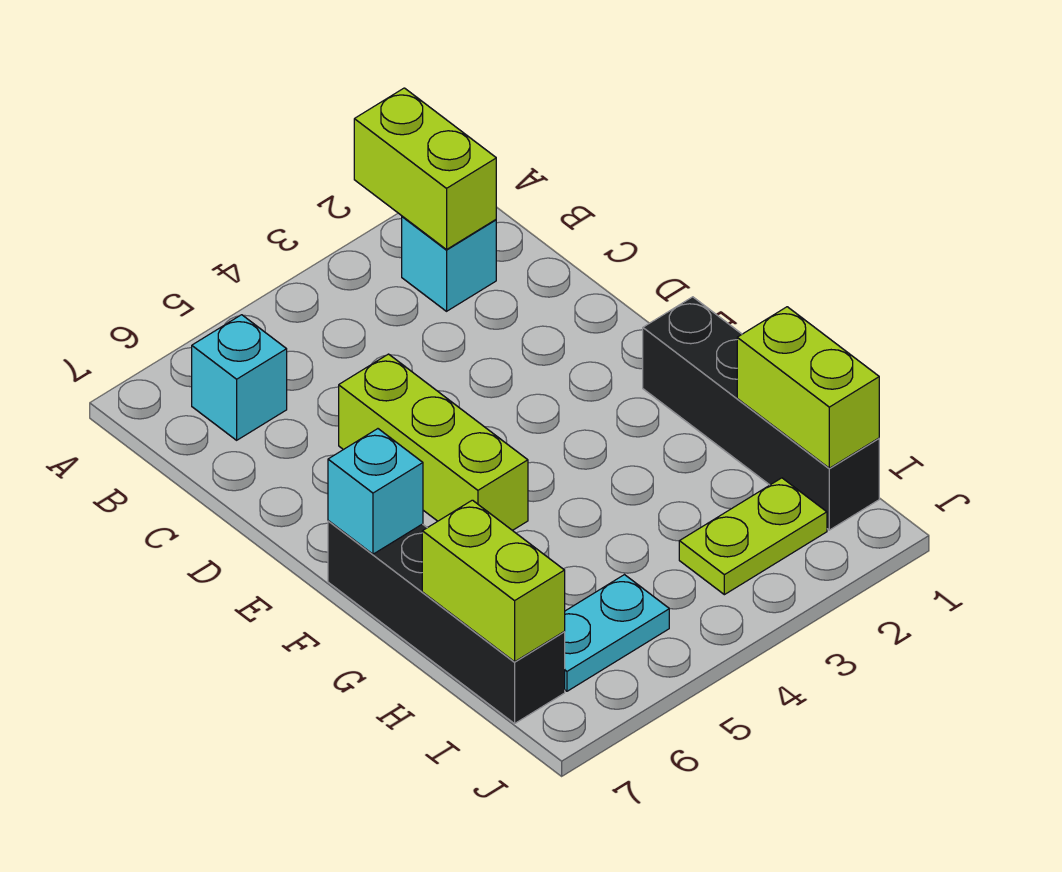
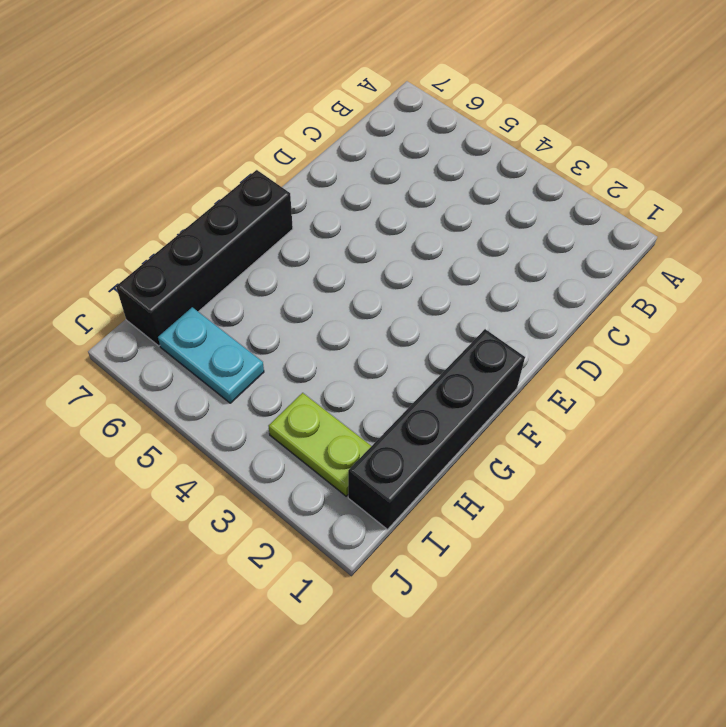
none -> cyan 1x1 brick [402,216,496,311]
none -> cyan 1x1 brick [192,315,287,440]

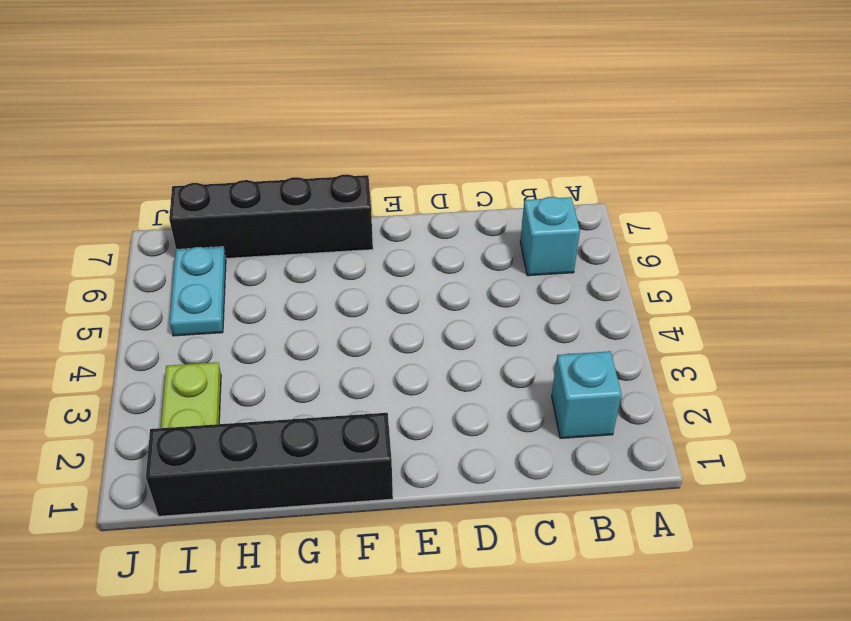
none -> lime 1x3 brick [339,354,528,530]
none -> lime 1x2 brick [354,88,496,250]

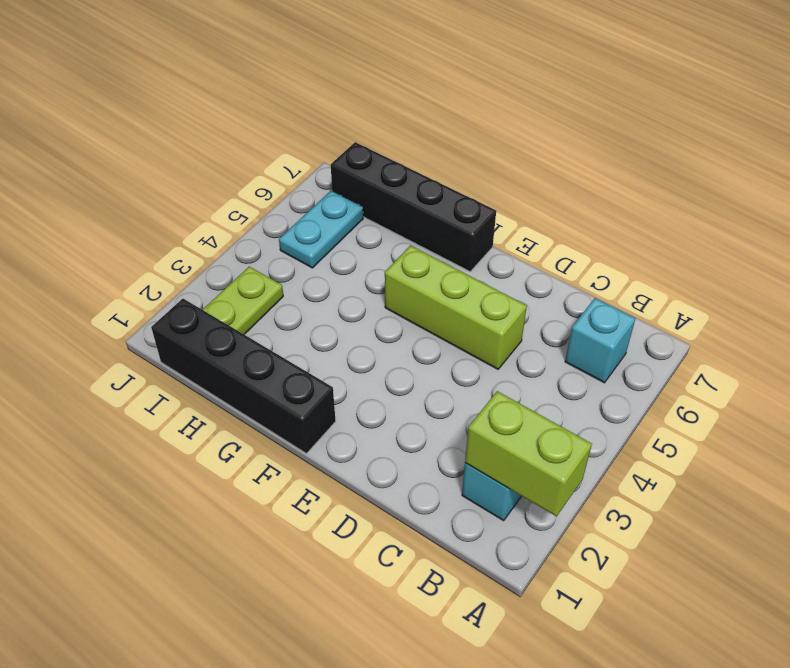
none -> cyan 1x1 brick [328,429,423,554]
none -> lime 1x2 brick [737,307,879,468]

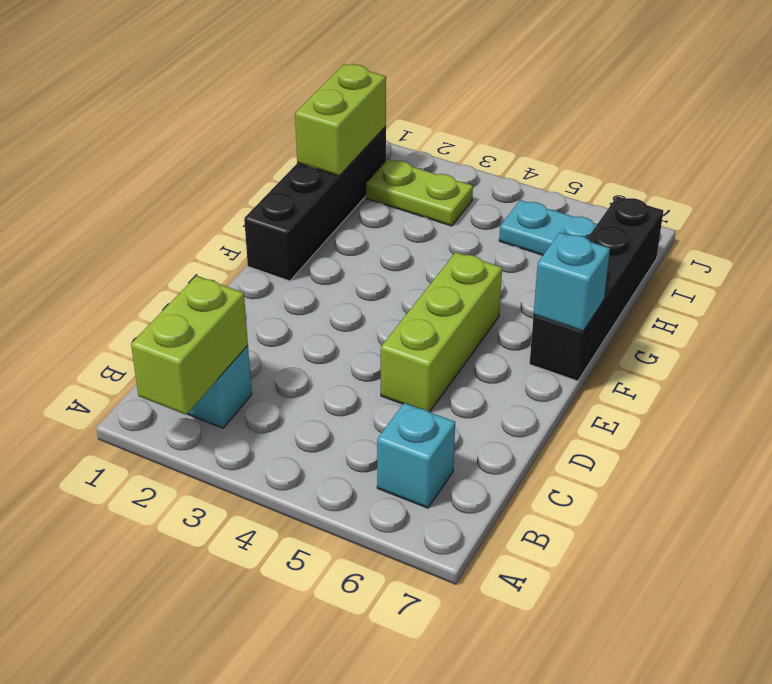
none -> lime 1x2 brick [422,500,565,662]

